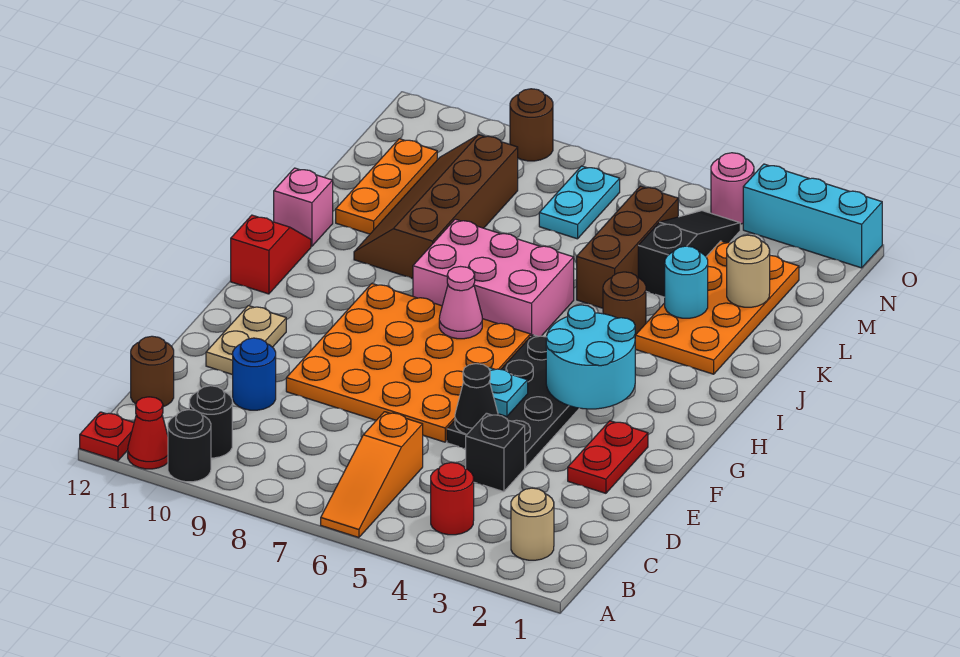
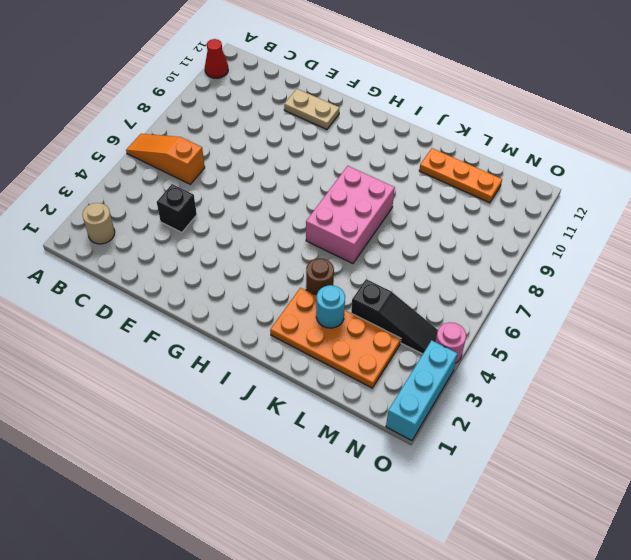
none -> black 1x1 round brick [168,410,211,482]
none -> red 1x1 plate [80,412,134,461]
none -> red 1x1 round brick [431,463,474,535]
none -> black 1x1 round brick [189,386,232,458]

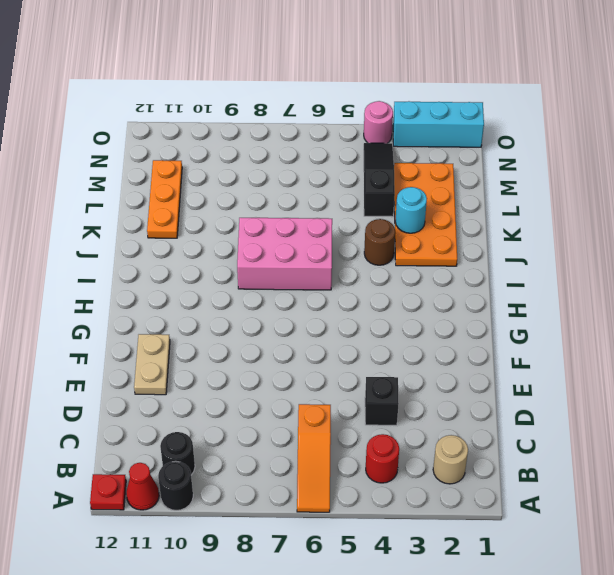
none -> brown 1x1 round brick [131,336,174,407]
none -> blue 1x1 round brick [233,338,276,410]
none -> red 1x2 plate [568,421,648,493]
none -> black 2x4 plate [447,335,579,468]

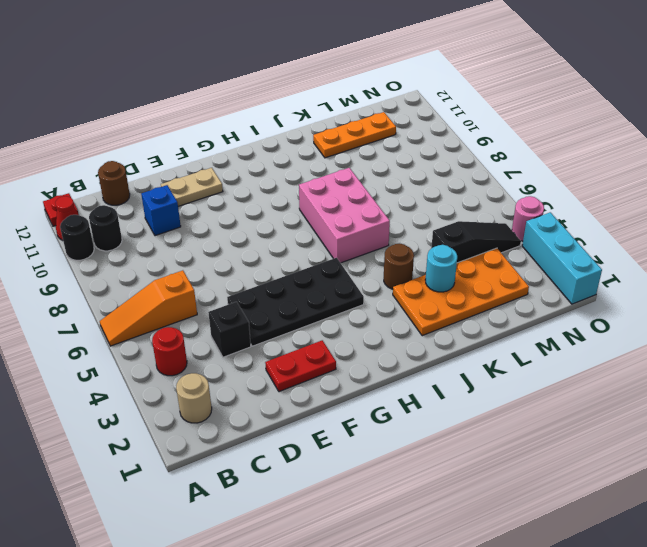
blue 1x1 brick [141,185,181,236] -> blue 1x1 round brick [233,338,276,410]
none -> orange 4x4 plate [286,284,530,442]
none -> red 1x2 slope [231,215,311,294]
none -> brown 2x4 slope [354,135,518,278]
none -> pink 1x1 brick [274,168,333,246]

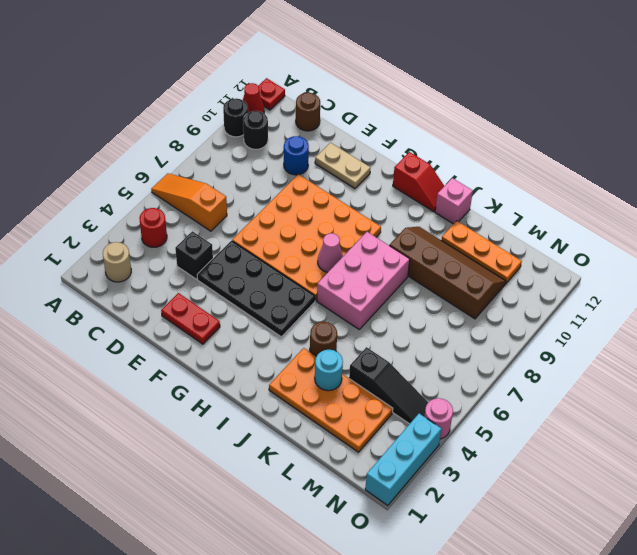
none -> brown 1x3 brick [577,186,678,308]
none -> cyan 1x2 plate [539,166,620,239]
none -> brown 1x1 round brick [510,89,553,161]
none -> black 1x1 cone [455,364,498,435]

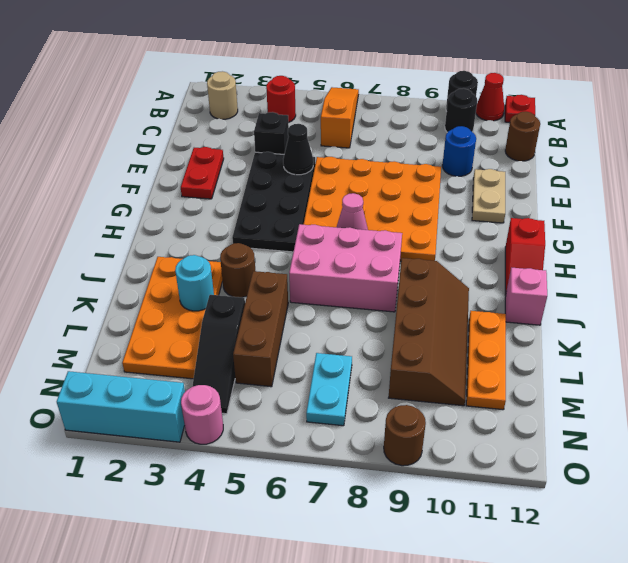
none -> cyan 1x1 plate [489,368,528,417]
none -> cyan 2x2 round brick [546,305,635,409]
none -> tan 1x1 round brick [727,235,770,307]

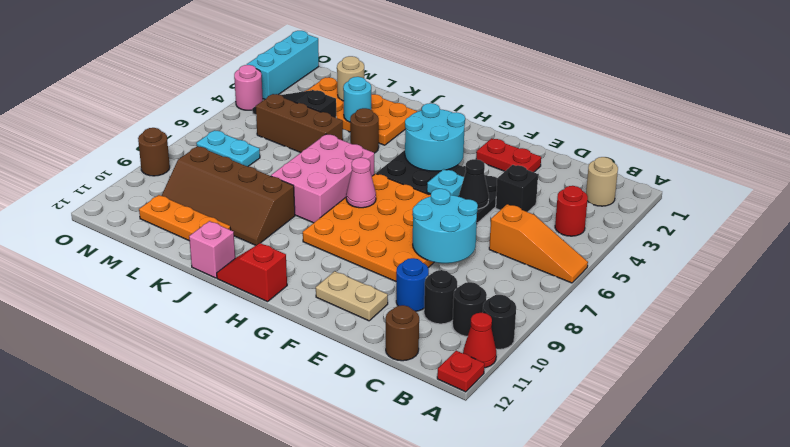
black 1x1 round brick [424,270,457,324] -> none
cyan 2x2 round brick [412,189,478,263] -> none

